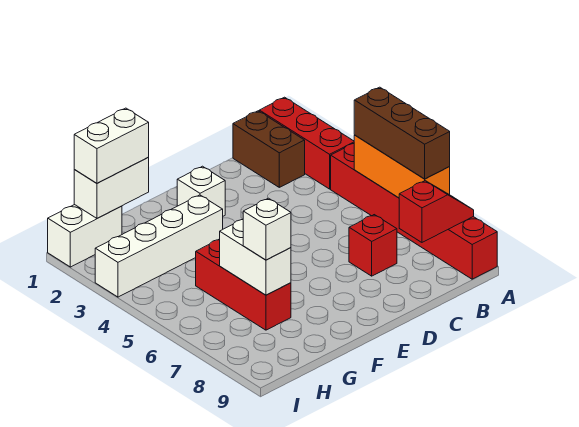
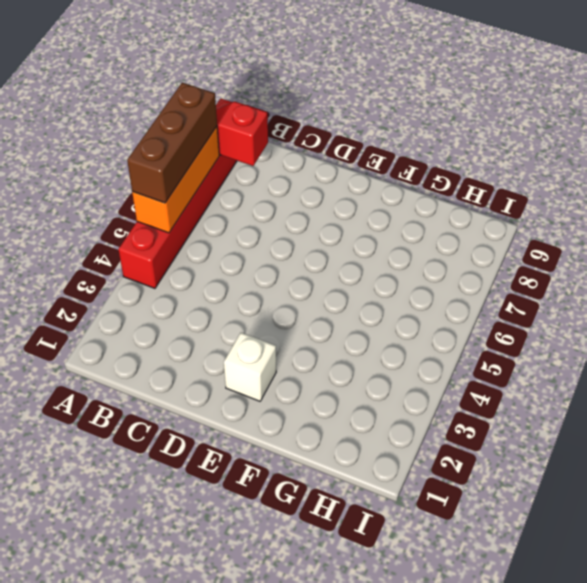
none -> red 1x3 brick [259,97,354,189]
none -> brown 1x2 brick [233,111,305,187]
none -> red 1x1 brick [349,215,397,276]

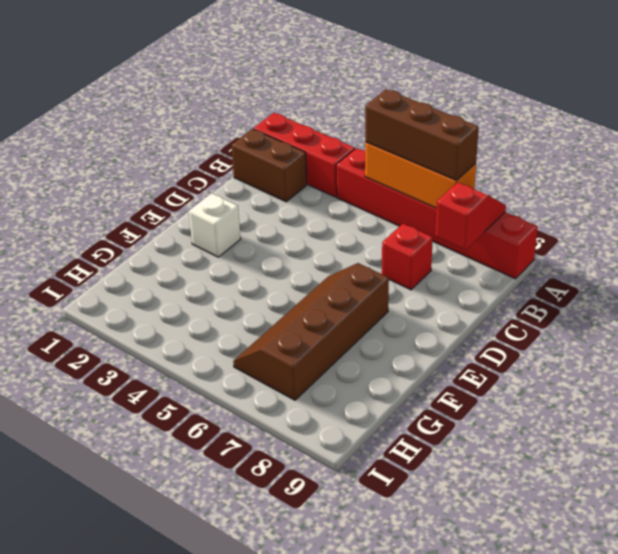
brown 2x4 slope [233,263,389,400] -> red 1x3 brick [196,239,291,330]
none -> white 1x4 brick [95,195,223,297]
none -> white 1x2 brick [48,205,122,267]
none -> white 1x2 brick [74,158,149,218]

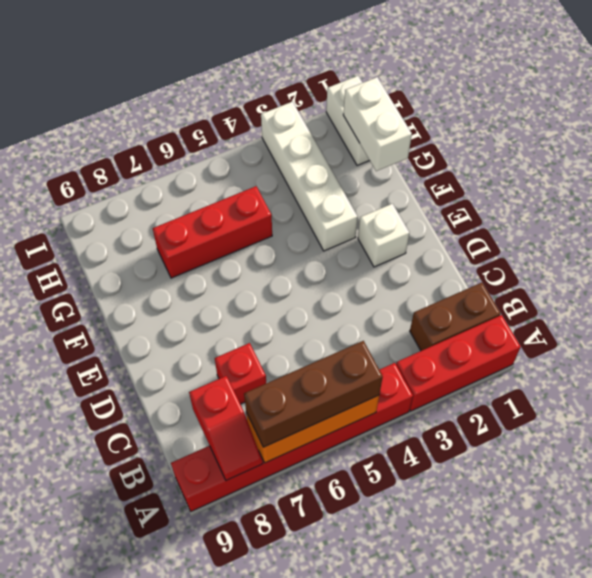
none -> white 1x2 brick [220,219,291,295]
none -> white 1x2 brick [74,108,149,183]
none -> white 1x1 brick [243,198,291,260]

